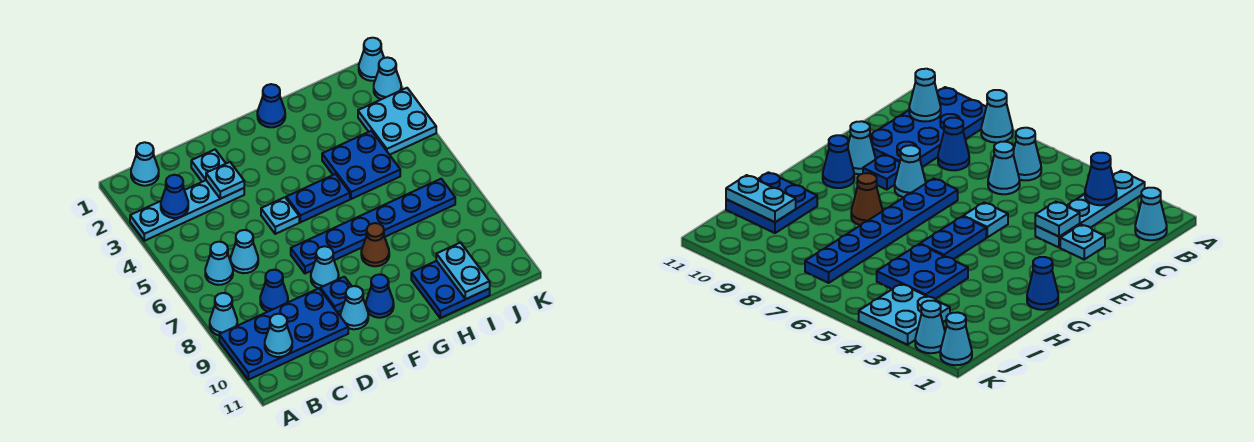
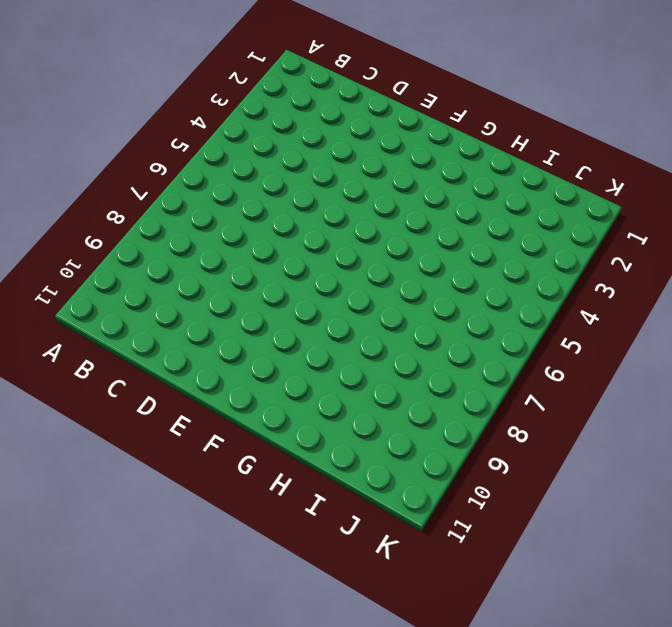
none -> cyan 1x4 plate [130,180,244,241]
none -> cyan 1x1 cone [210,293,237,335]
none -> blue 2x4 plate [219,288,348,380]

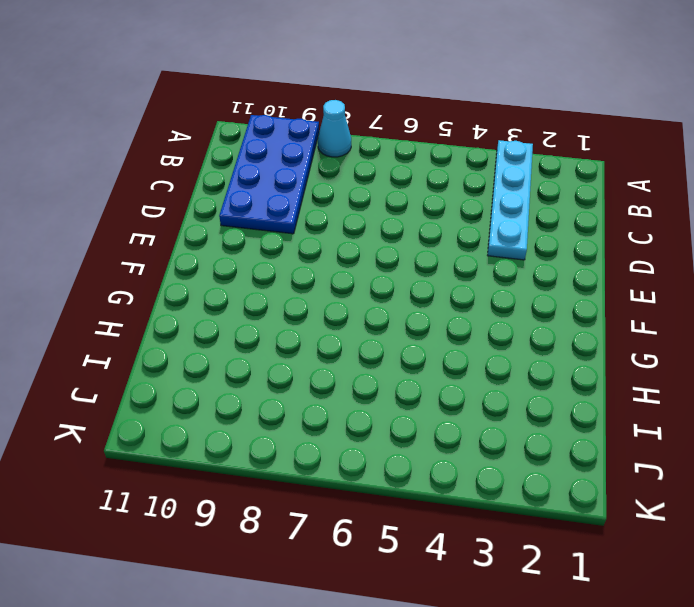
none -> cyan 1x1 cone [131,142,159,186]
none -> cyan 1x1 cone [205,242,233,285]
none -> cyan 1x1 cone [230,230,258,273]

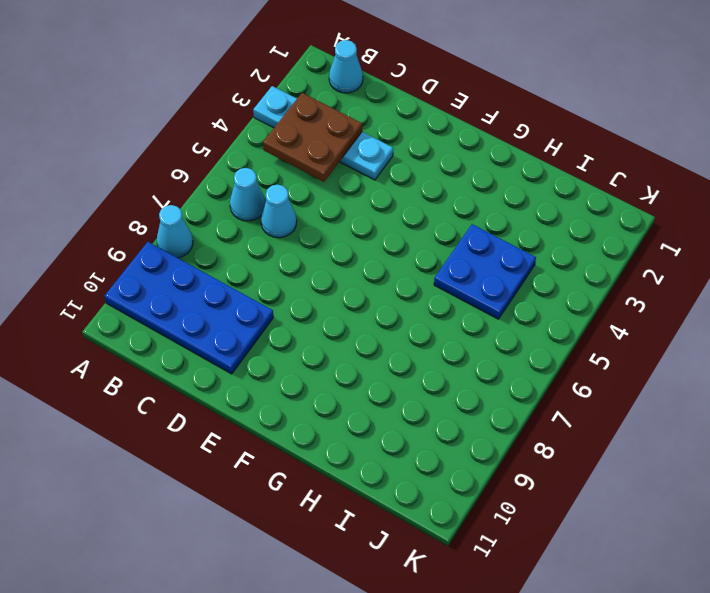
brown 2x2 plate [263,93,362,182] -> blue 1x1 cone [161,175,188,218]
none -> blue 1x1 cone [260,270,288,312]
none -> cyan 1x1 plate [191,150,226,182]
none -> cyan 1x1 plate [261,197,299,234]

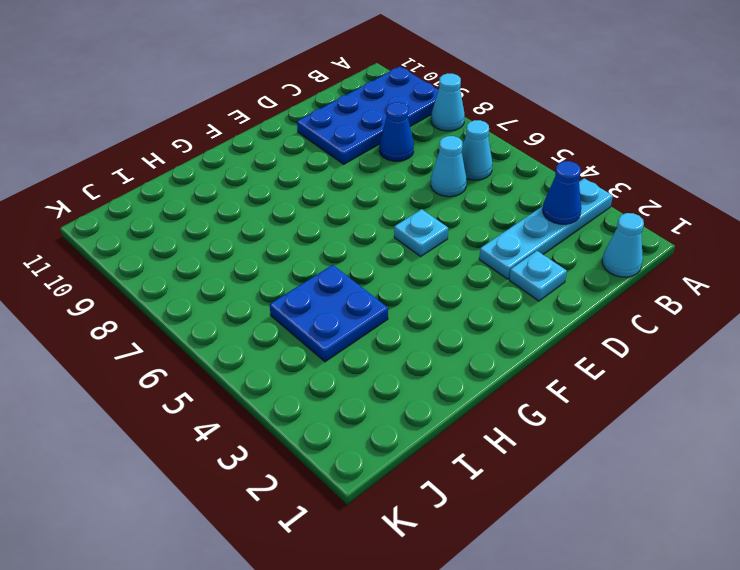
none -> blue 1x6 plate [291,179,455,274]
none -> cyan 1x1 cone [311,246,339,289]
none -> blue 1x1 plate [320,277,352,312]

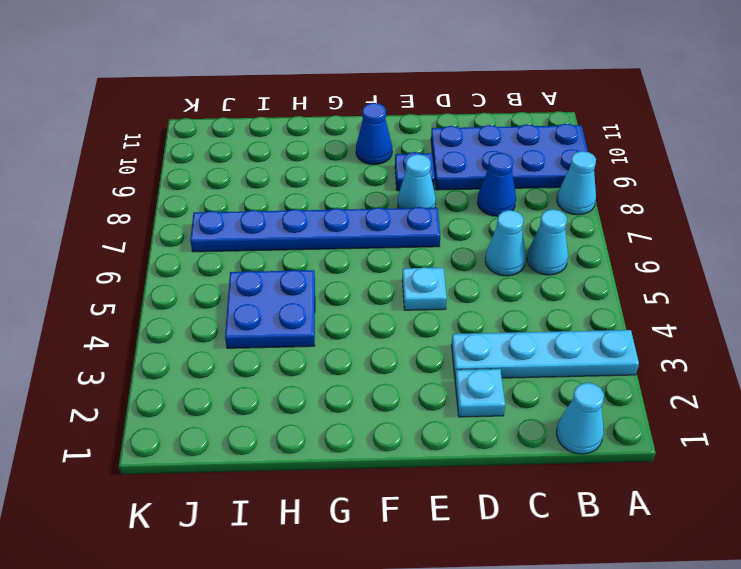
none -> cyan 1x1 cone [340,286,368,329]
none -> blue 1x2 plate [286,174,350,222]
none -> blue 1x1 cone [257,84,285,127]

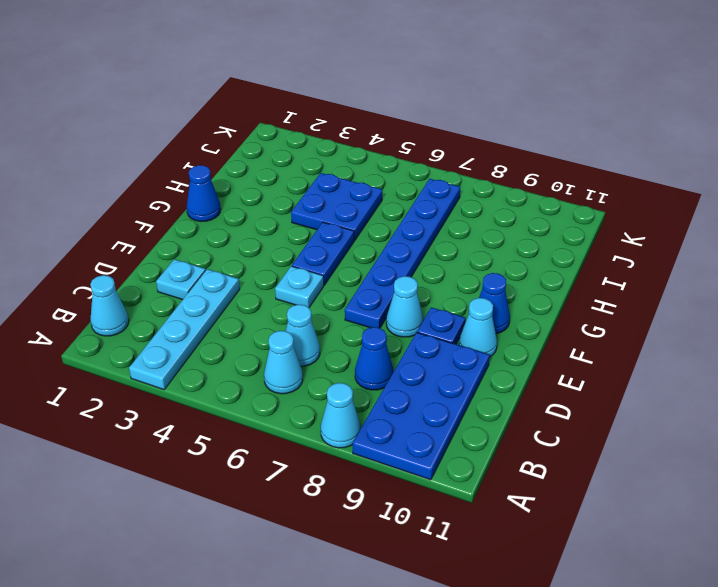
none -> brown 1x1 cone [361,223,389,266]
none -> blue 2x2 plate [411,261,490,318]
none -> cyan 2x2 plate [358,88,436,155]

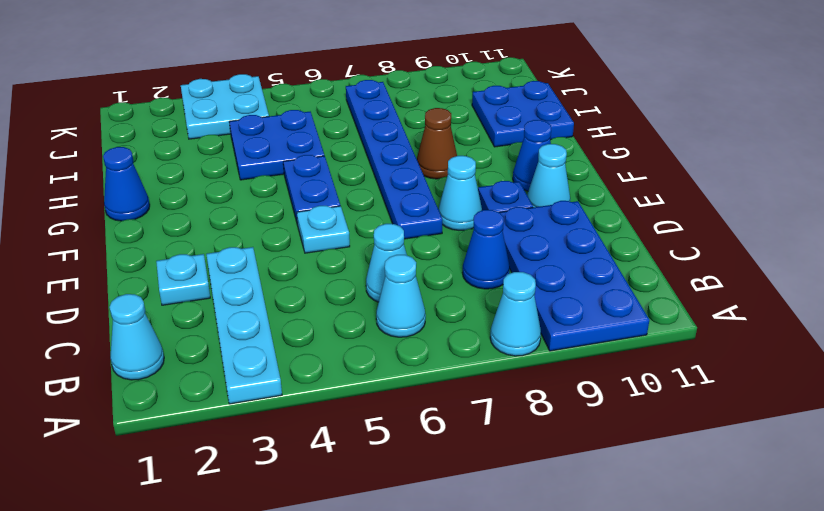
none -> cyan 1x1 cone [359,38,384,81]
none -> cyan 1x1 cone [374,57,401,99]
none -> blue 1x1 cone [161,175,188,218]

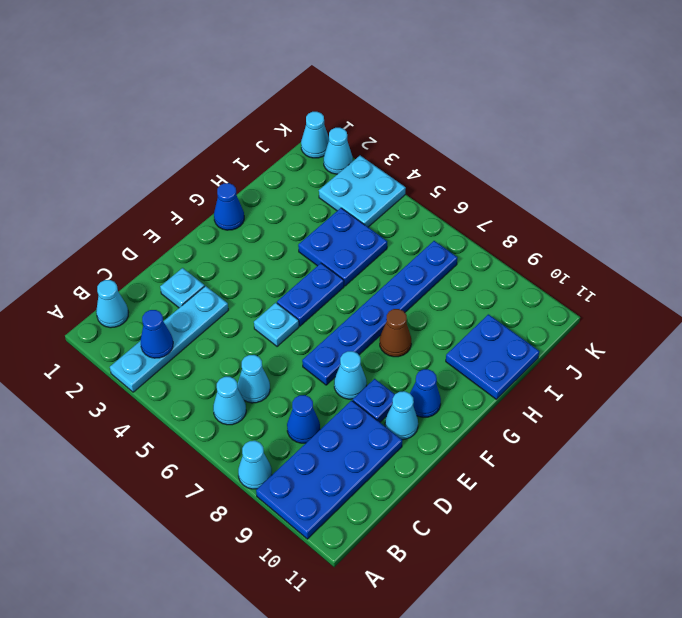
none -> cyan 1x1 cone [265,314,292,357]
none -> cyan 1x1 plate [206,162,244,199]
none -> cyan 1x2 plate [436,243,490,299]

